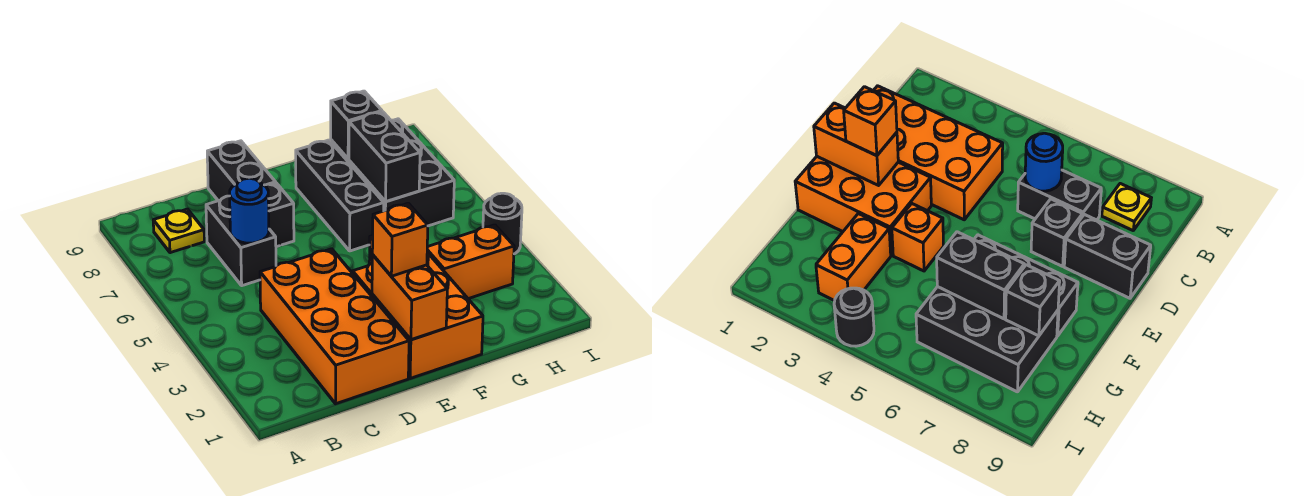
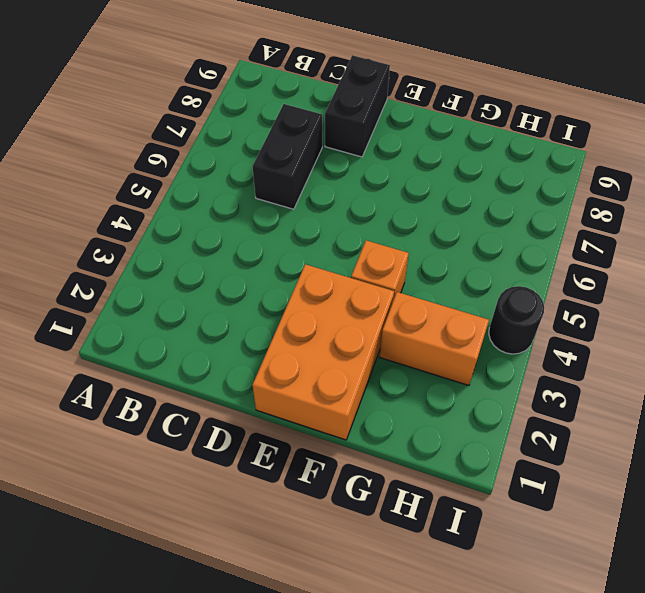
none -> yellow 1x1 plate [153,209,204,253]
none -> orange 2x4 brick [260,249,409,404]
none -> black 1x1 brick [264,183,294,247]

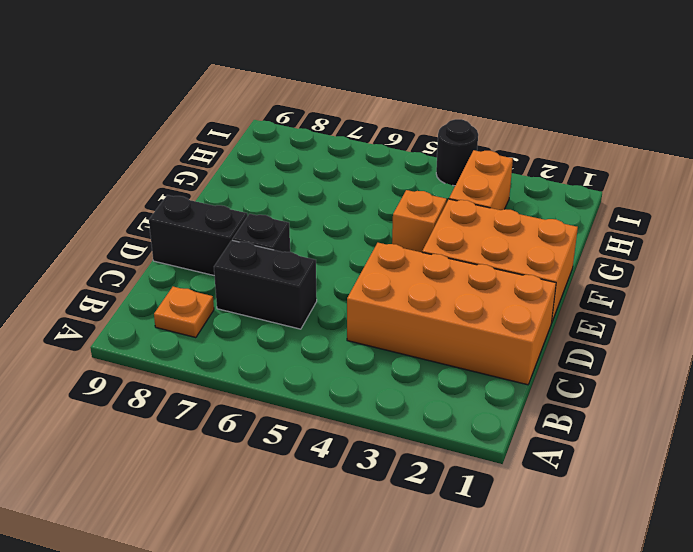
orange 1x1 plate [154,287,214,338] -> yellow 1x1 plate [153,209,204,253]
none -> black 1x3 brick [296,140,384,251]
none -> black 2x3 brick [331,119,454,226]
none -> blue 1x1 round brick [230,178,269,243]

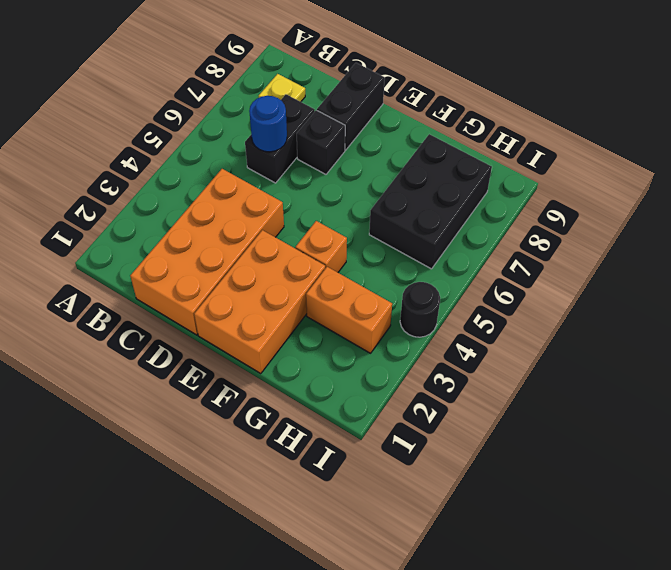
none -> black 1x3 brick [296,140,384,251]
none -> orange 1x2 brick [372,255,447,340]
none -> black 1x2 brick [349,112,420,202]

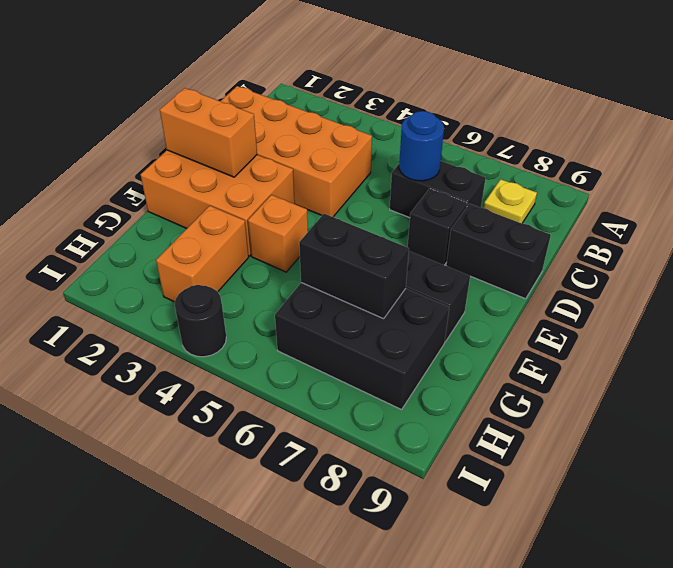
none -> black 1x1 brick [331,91,382,159]
none -> orange 1x1 brick [372,203,428,276]

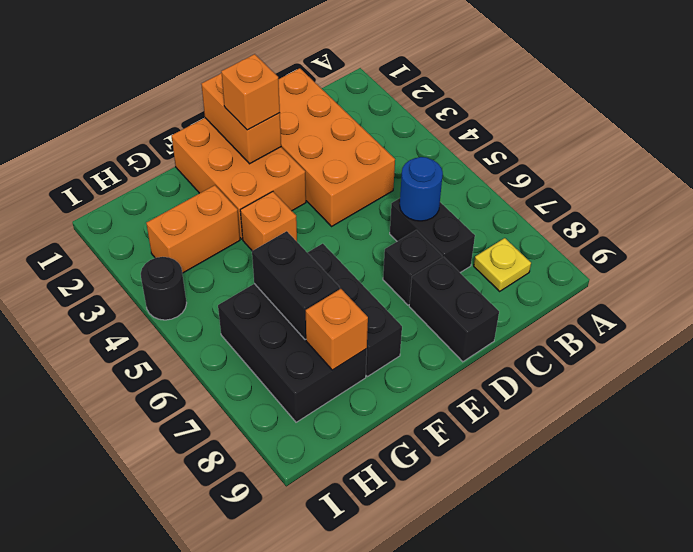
orange 1x1 brick [306,289,368,370] -> black 1x1 brick [331,91,382,159]

